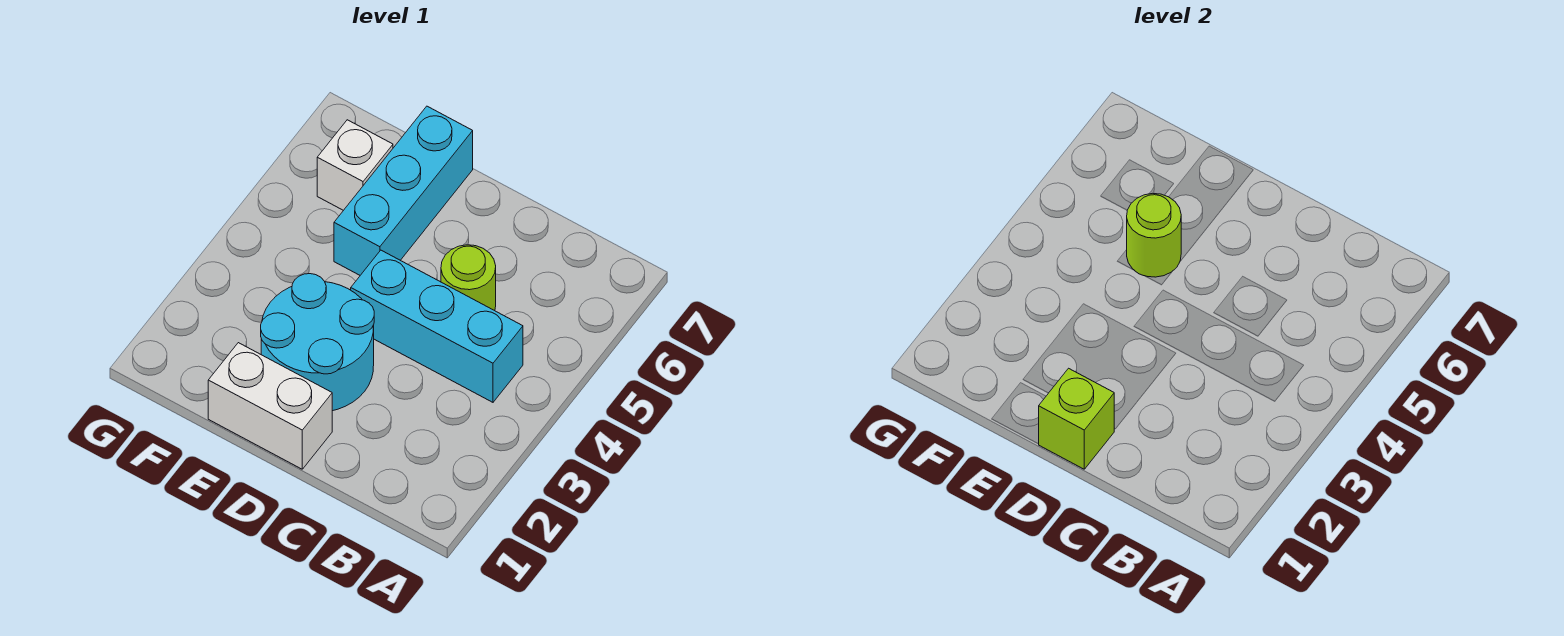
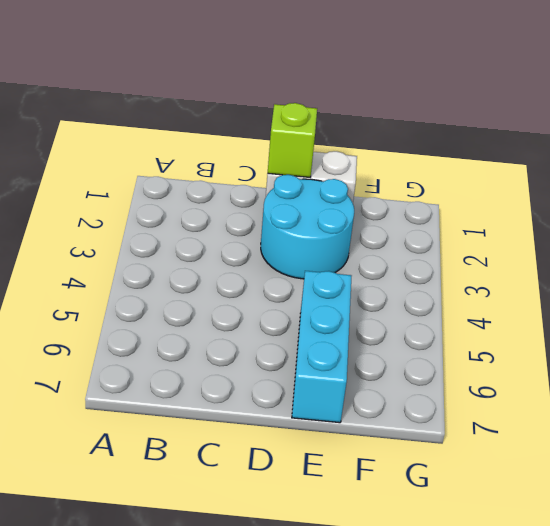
none -> cyan 1x3 brick [351,250,523,402]
none -> lime 1x1 round brick [441,245,496,311]

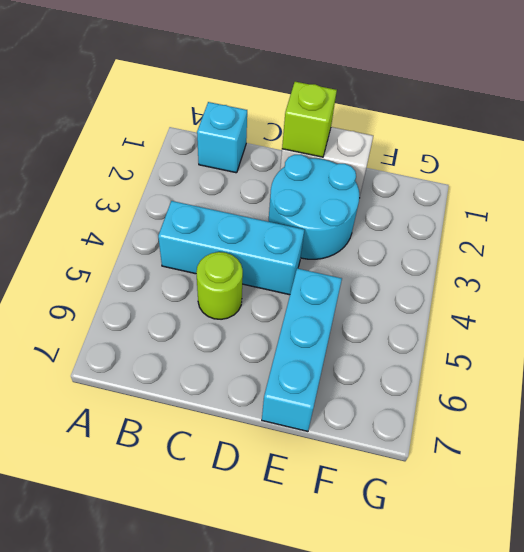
cyan 1x1 brick [197,102,247,173] -> none
none -> white 1x1 brick [317,120,393,210]
none -> lime 1x1 round brick [1127,193,1181,277]

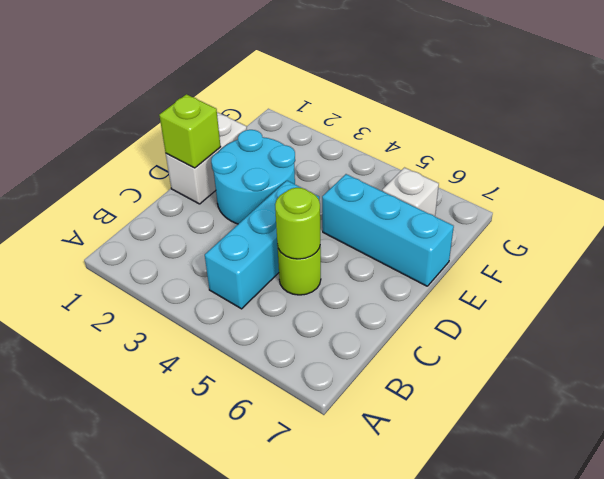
lime 1x1 round brick [275,188,320,259] -> lime 1x1 round brick moved to [1127,193,1181,277]

